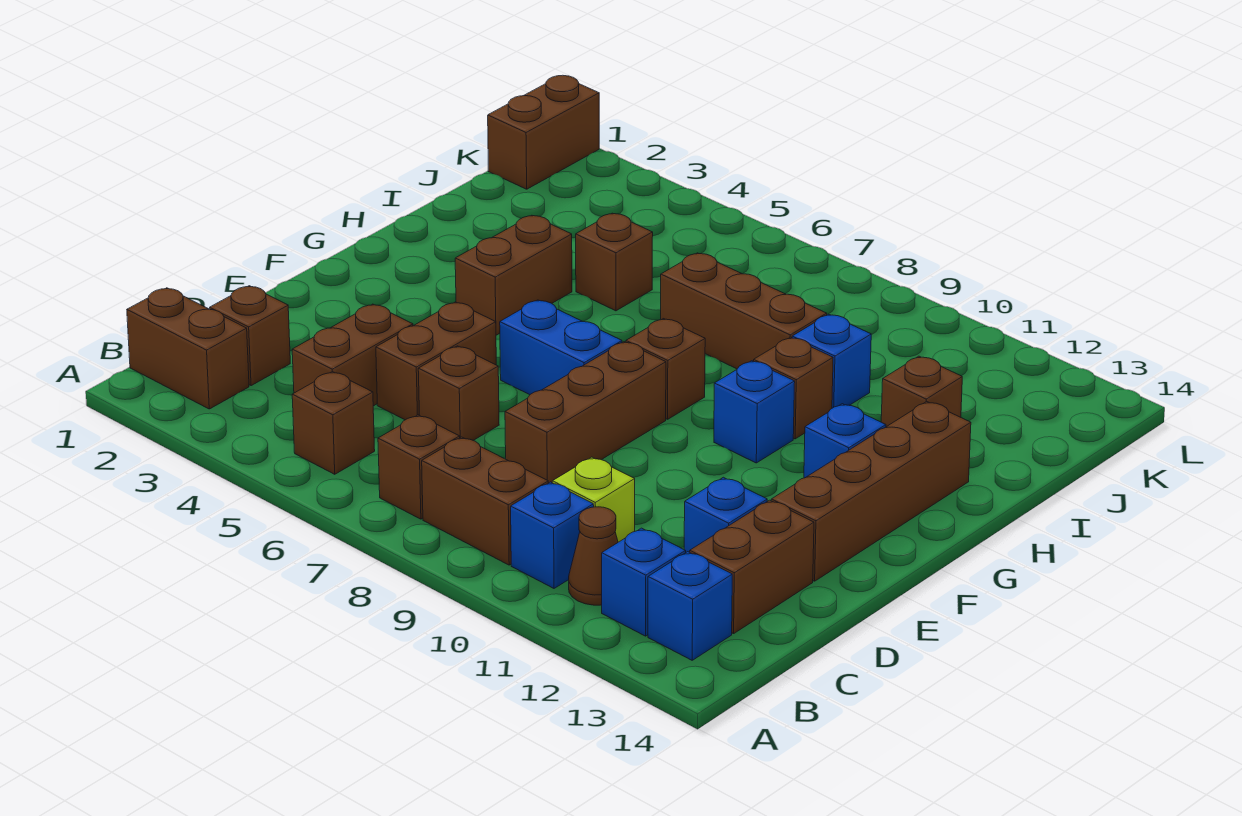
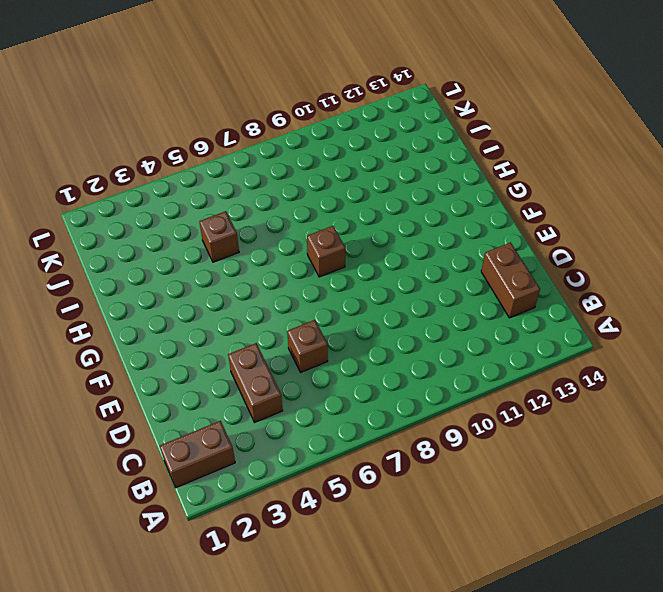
none -> brown 1x1 brick [292,372,375,474]
none -> brown 1x1 brick [378,415,460,519]
none -> brown 1x2 brick [422,437,548,565]

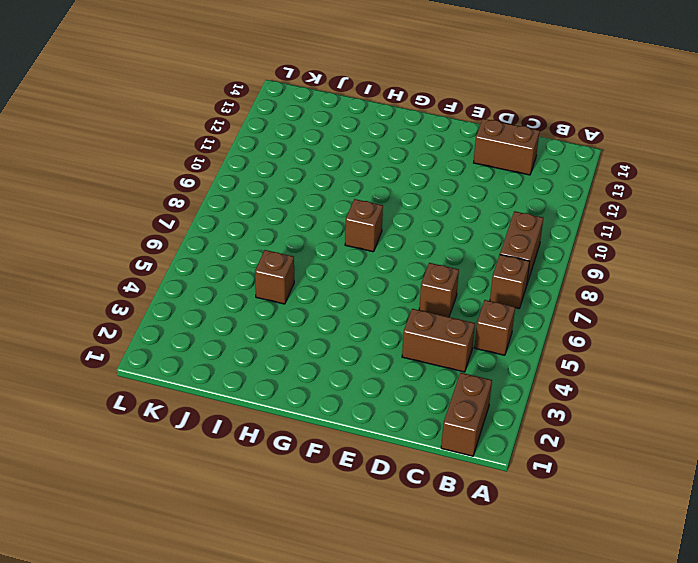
none -> blue 1x1 brick [511,482,594,588]
none -> brown 1x1 cone [569,507,618,605]
none -> blue 1x1 brick [602,528,686,636]

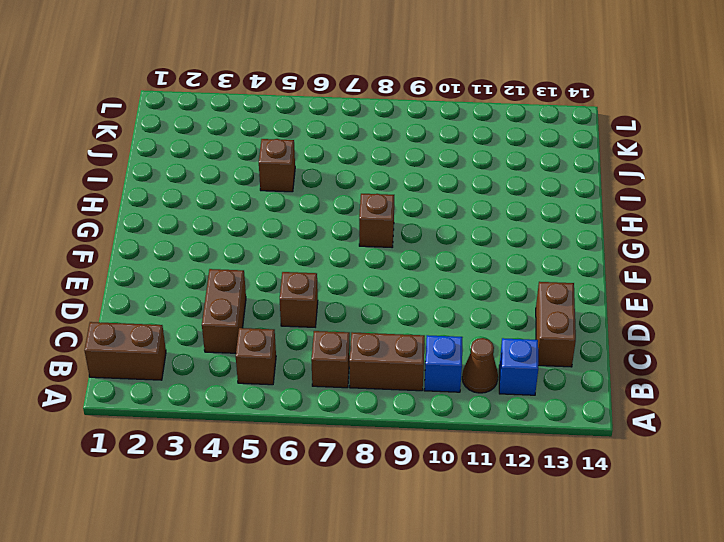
none -> blue 1x1 brick [648,552,732,660]
none -> brown 1x1 brick [210,286,290,386]
none -> lime 1x1 brick [552,457,635,542]

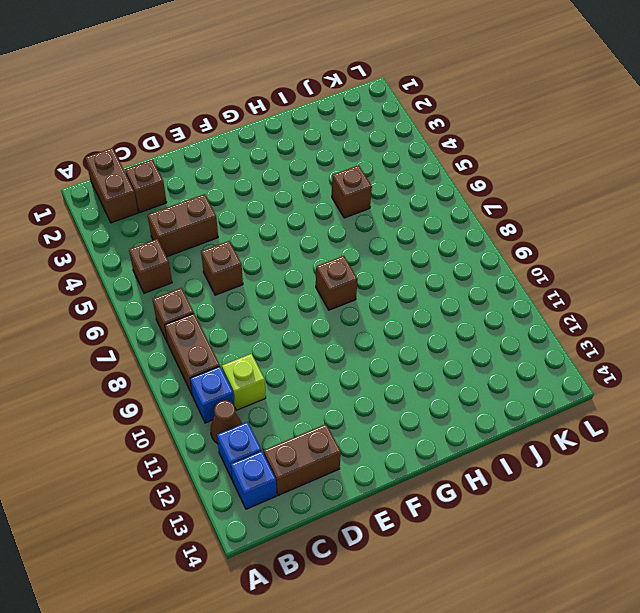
none -> brown 1x2 brick [376,302,496,420]
none -> brown 1x3 brick [505,342,666,483]
none -> blue 1x1 brick [684,477,767,552]

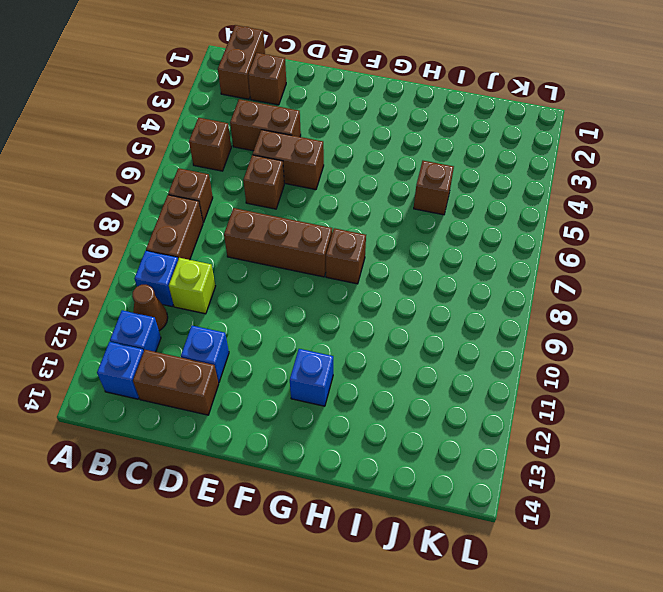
none -> brown 1x4 brick [771,401,971,581]
none -> blue 1x2 brick [500,300,622,395]
none -> brown 1x2 brick [455,215,572,335]

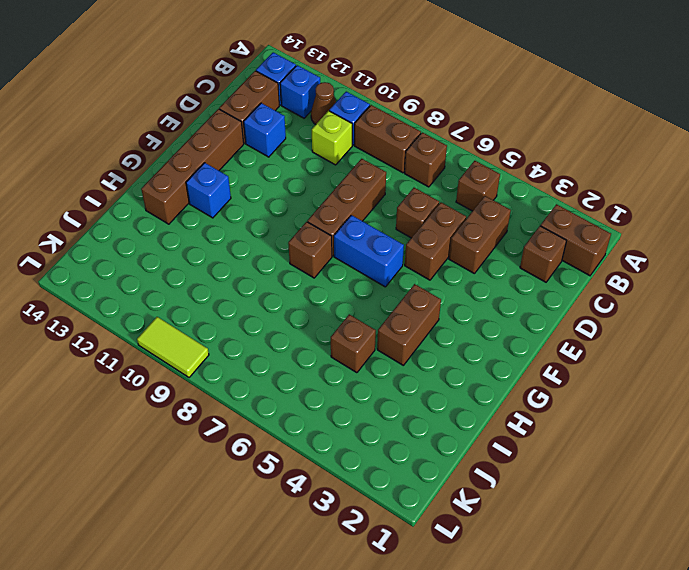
lime 1x2 tile [137,317,209,377] -> none
none -> blue 1x1 brick [714,361,795,463]
none -> brown 1x1 brick [754,337,833,439]
none -> brown 1x3 brick [661,253,827,369]

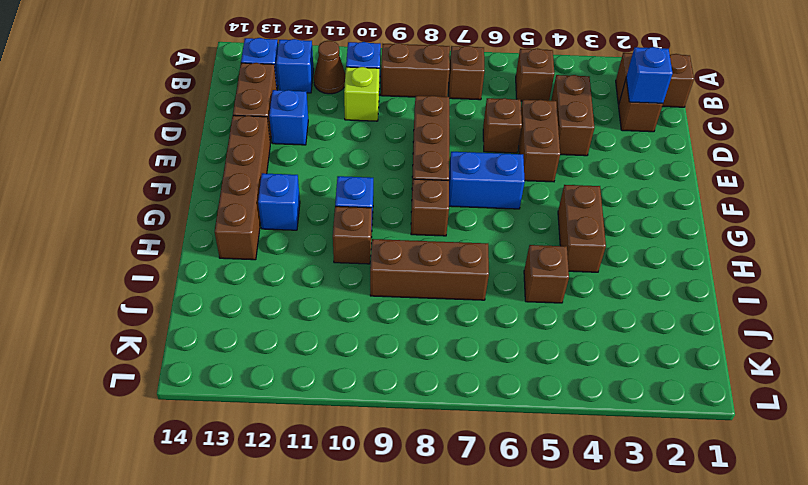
blue 1x1 brick [626,47,673,103] -> blue 1x1 brick moved to [792,314,871,408]
none -> brown 1x1 brick [881,356,962,427]
none -> brown 1x2 brick [488,75,599,189]

